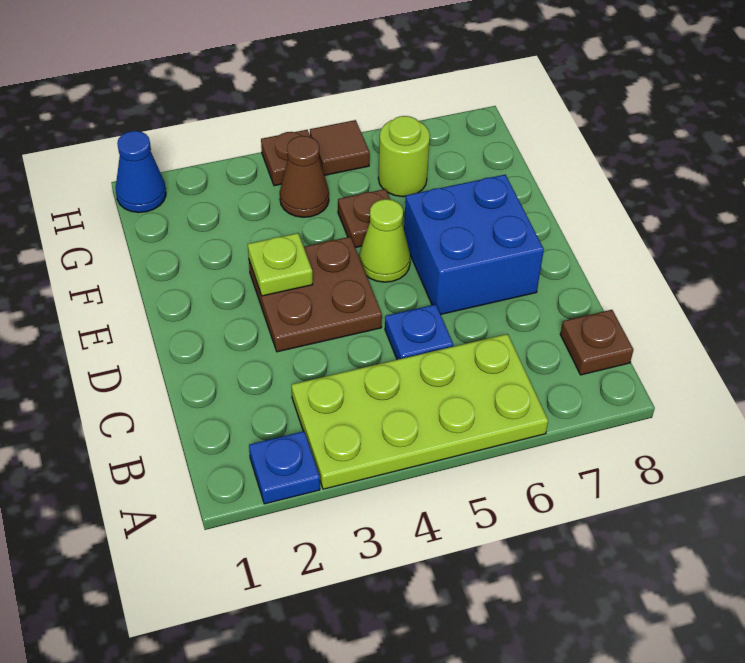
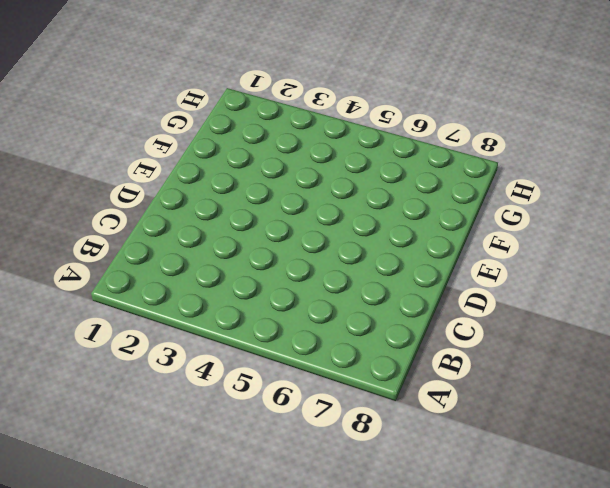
none -> blue 1x1 plate [249,431,320,504]
none -> lime 2x4 plate [292,334,548,489]
none -> brown 1x1 plate [560,310,633,375]

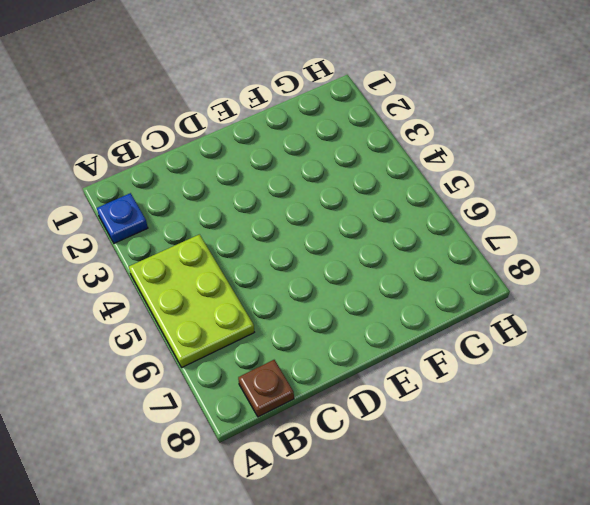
lime 2x3 plate [129,234,254,367] -> lime 2x4 plate [292,334,548,489]
none -> blue 1x1 plate [385,304,453,360]
none -> brown 2x2 plate [249,237,382,352]
none -> blue 2x2 brick [404,175,544,314]

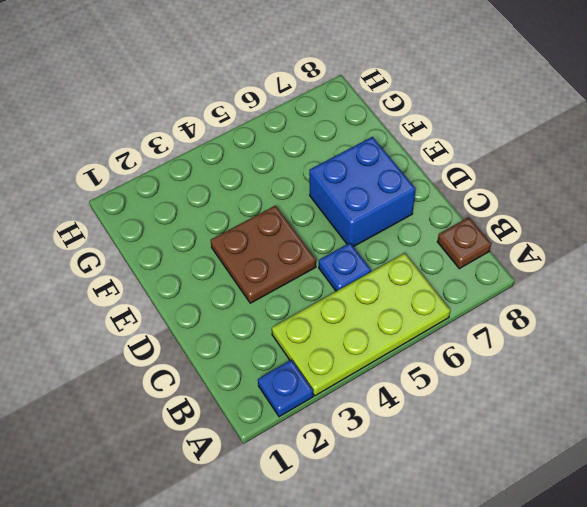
none -> lime 1x1 cone [359,199,411,282]
none -> brown 1x1 plate [338,189,390,248]
none -> brown 1x1 cone [280,136,329,217]

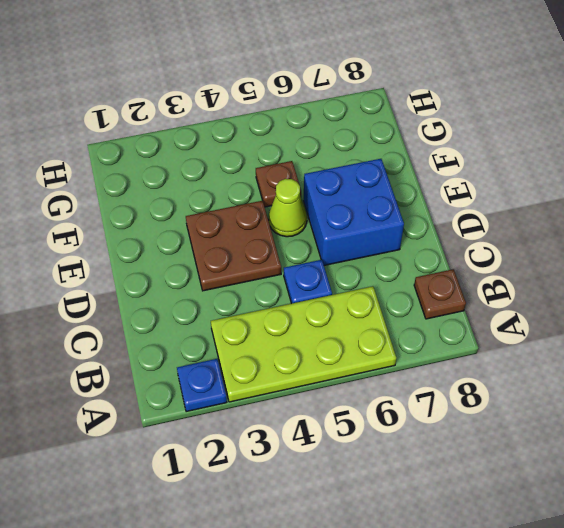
none -> brown 1x1 cone [280,136,329,217]
none -> lime 1x1 round brick [378,116,430,197]
none -> blue 1x1 cone [116,131,166,213]

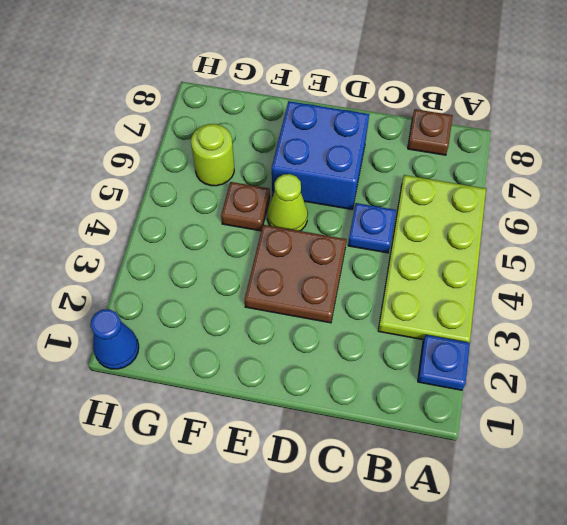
none -> brown 1x1 cone [280,136,329,217]
none -> brown 1x1 plate [261,130,310,186]
none -> brown 1x1 tile [310,120,370,175]

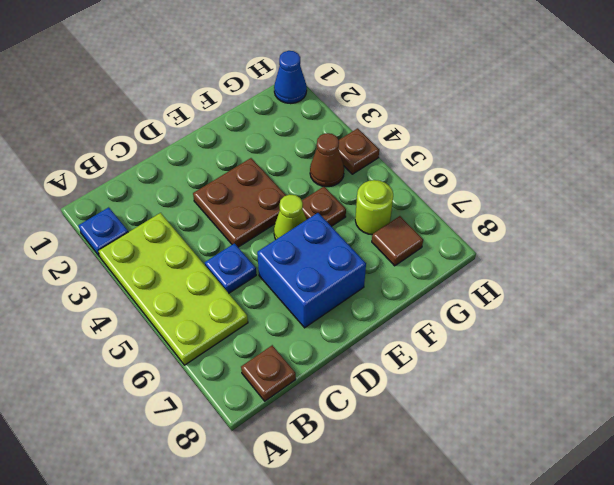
brown 1x1 tile [372,216,423,266] -> brown 1x1 tile moved to [310,120,370,175]
none -> lime 1x1 plate [248,233,313,296]

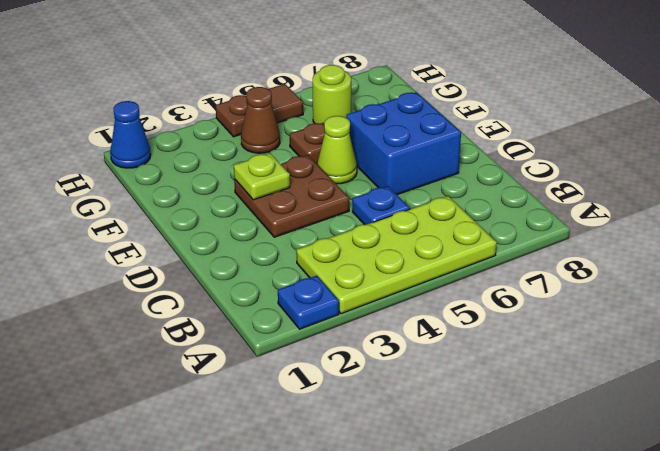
none -> brown 1x1 plate [560,310,633,375]

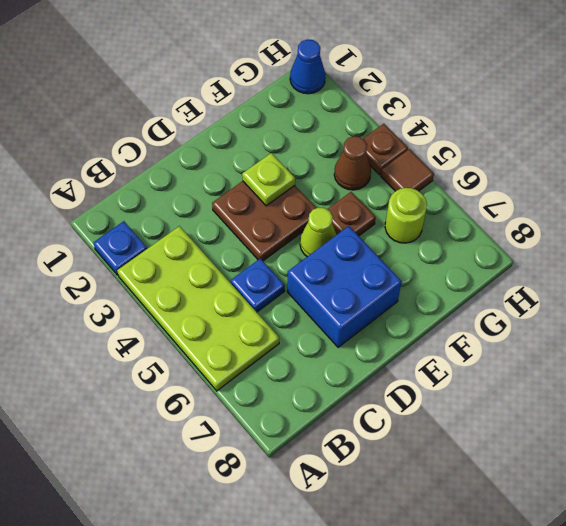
none -> brown 1x1 plate [560,310,633,375]

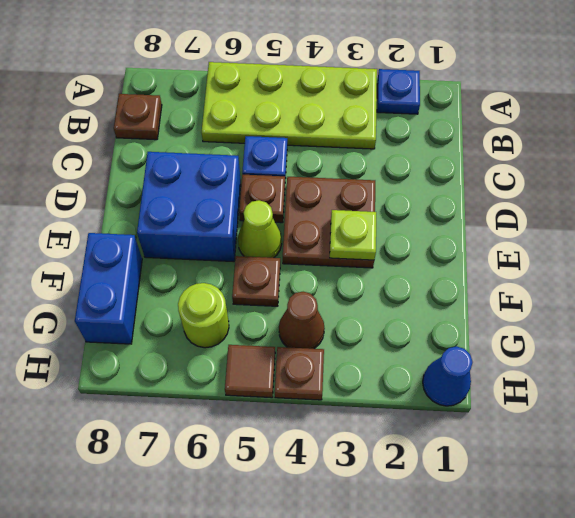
brown 1x1 plate [239,175,285,223] -> none
blue 1x2 brick [75,233,142,344] -> none

